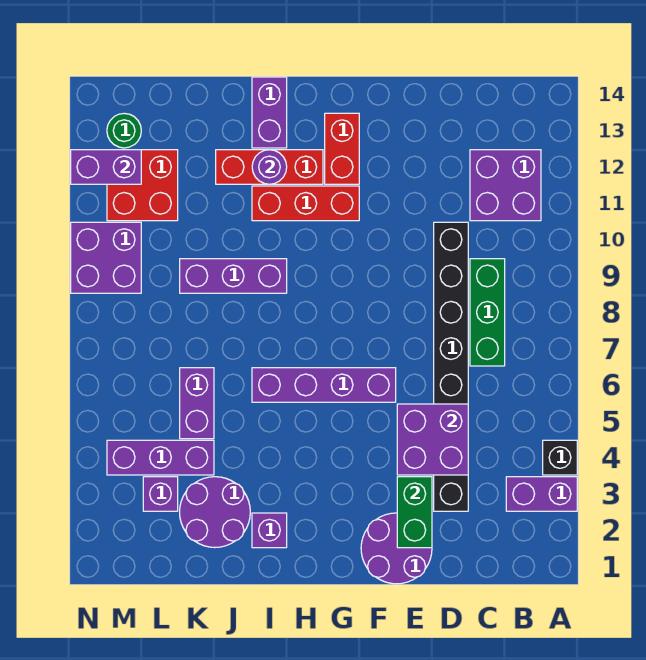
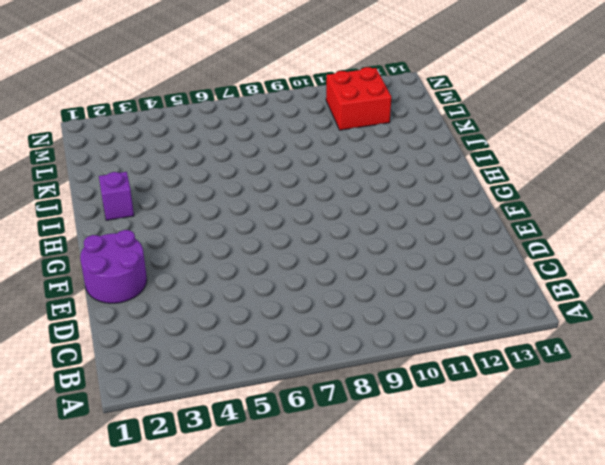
none -> purple 1x2 brick [506,477,577,511]
none -> black 1x1 brick [543,440,577,475]
none -> purple 2x2 brick [470,150,541,221]

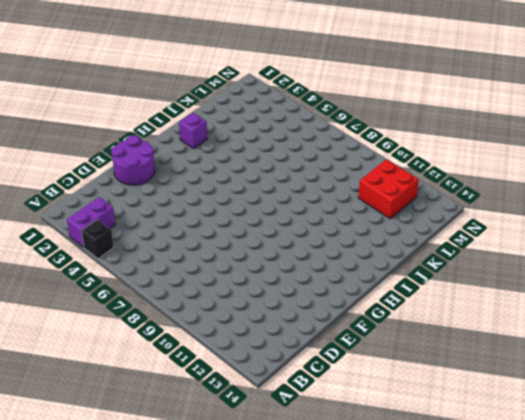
none -> purple 2x2 brick [470,150,541,221]
none -> green 1x3 brick [470,259,505,366]
none -> black 1x8 brick [434,222,468,511]

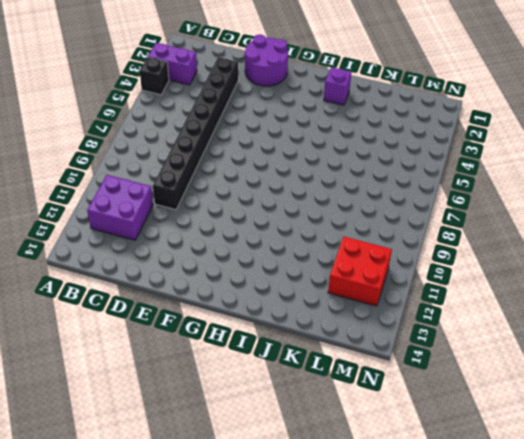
none -> green 1x3 brick [470,259,505,366]
none -> purple 1x4 brick [252,368,396,402]
none -> red 1x3 brick [252,186,359,221]

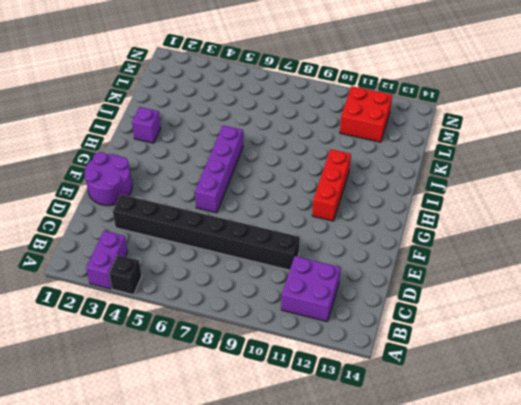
none -> green 1x3 brick [470,259,505,366]
none -> red 1x2 brick [325,113,359,184]
none -> red 1x3 brick [216,150,323,184]

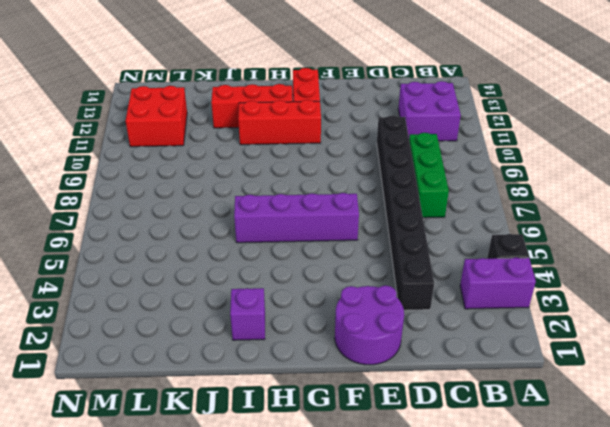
none -> purple 1x3 brick [180,259,287,293]
none -> purple 1x2 brick [252,77,287,148]
none -> purple 2x2 round brick [180,477,250,548]

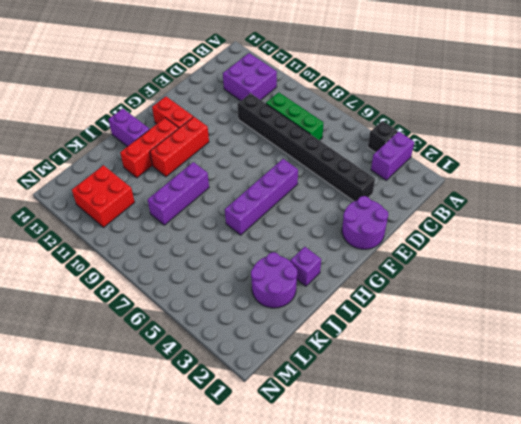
none -> purple 1x3 brick [107,440,214,475]
none -> purple 1x2 brick [180,368,214,439]
none -> purple 1x1 brick [143,477,178,511]

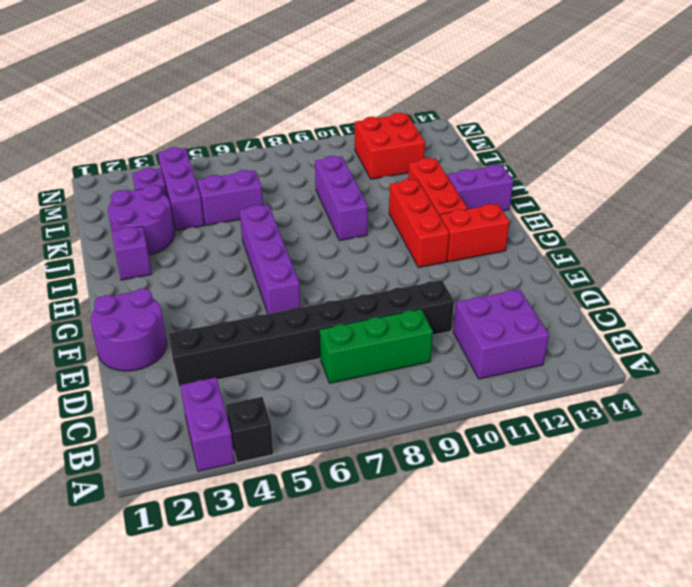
none -> purple 2x2 brick [71,222,141,293]
none -> green 1x1 round brick [107,113,141,148]
none -> purple 2x2 brick [397,404,468,475]

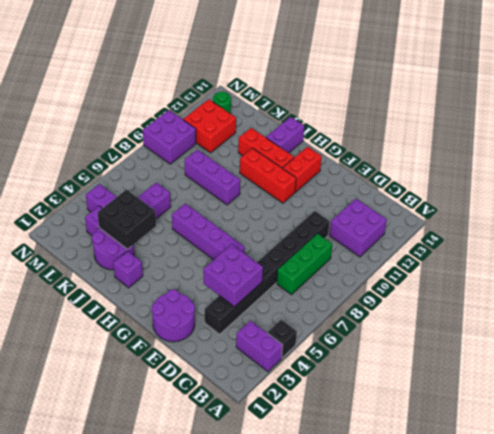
black 2x2 brick [98,190,156,249] -> none
none -> green 1x2 brick [397,477,432,548]
none -> purple 1x1 round brick [252,150,287,184]
none -> purple 1x2 brick [71,150,141,184]

